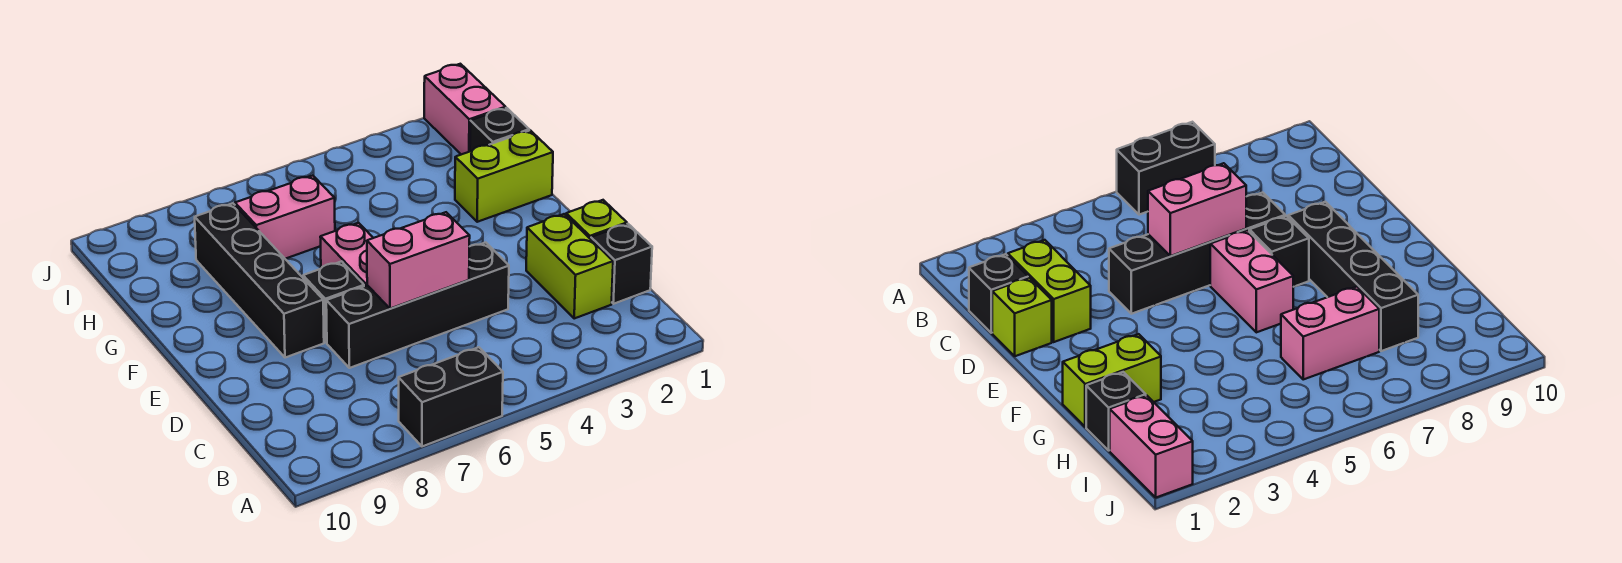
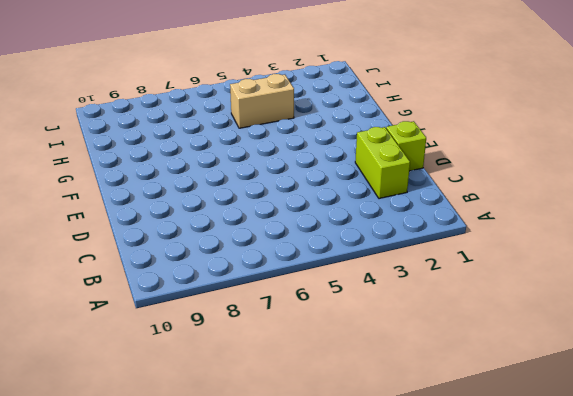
tan 1x2 brick [230,74,294,128] -> none
none -> black 1x2 brick [399,347,503,446]
none -> black 1x1 brick [591,224,652,304]
none -> black 1x4 brick [326,242,509,368]

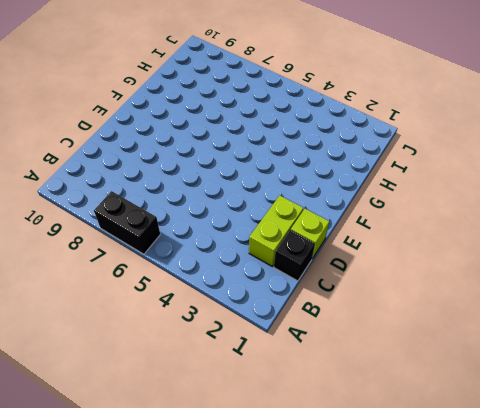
none -> black 1x4 brick [326,242,509,368]
none -> pink 1x2 brick [320,223,373,286]
none -> black 1x1 brick [303,261,364,343]

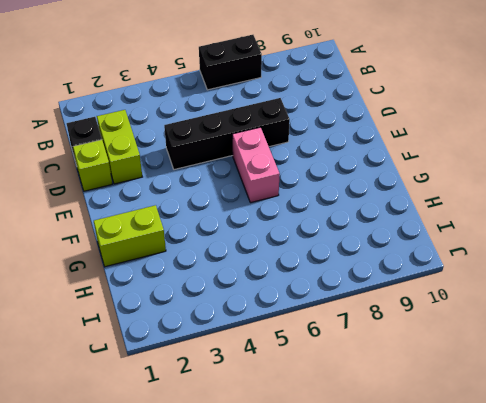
none -> black 1x1 brick [303,261,364,343]
none -> black 1x4 brick [195,203,324,358]
none -> black 1x1 brick [470,108,529,151]

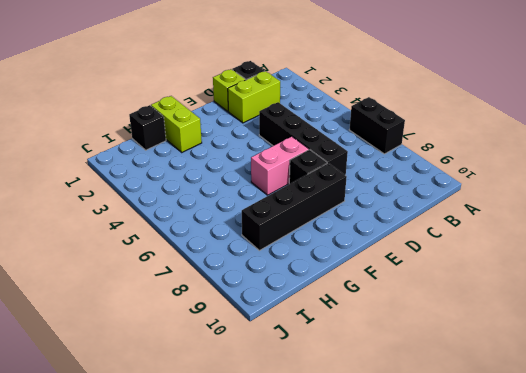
none -> pink 1x2 brick [235,176,335,259]
none -> pink 1x2 brick [424,64,506,155]
none -> pink 1x2 brick [367,212,470,309]

